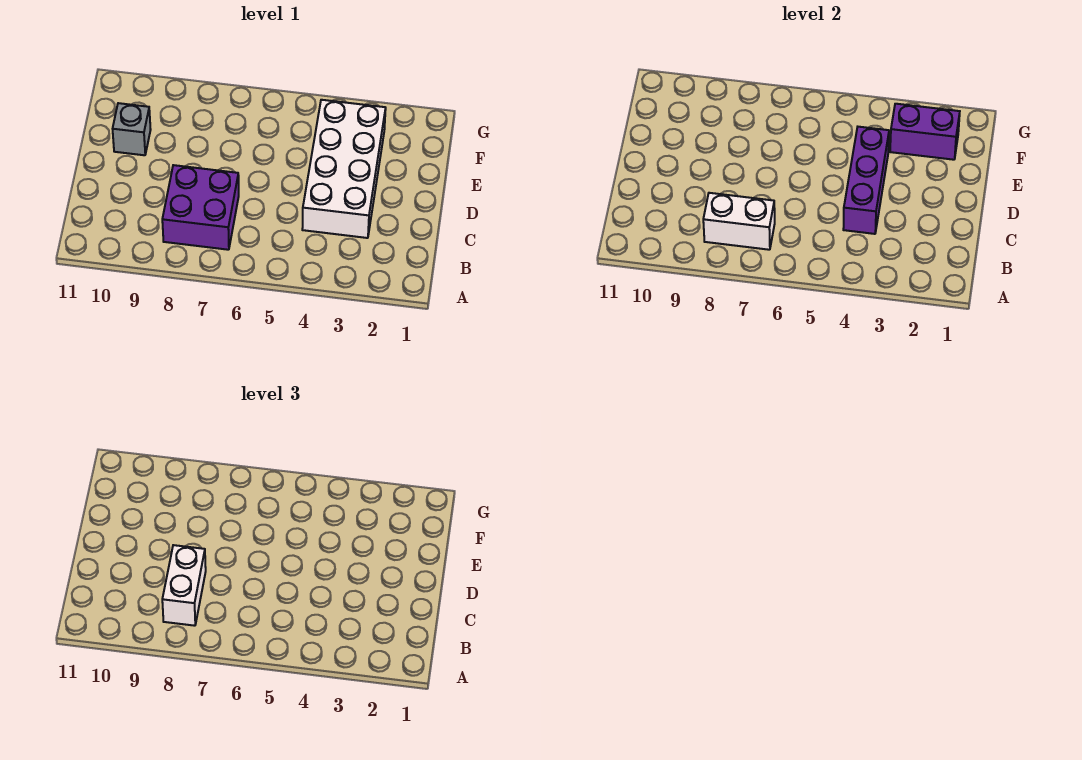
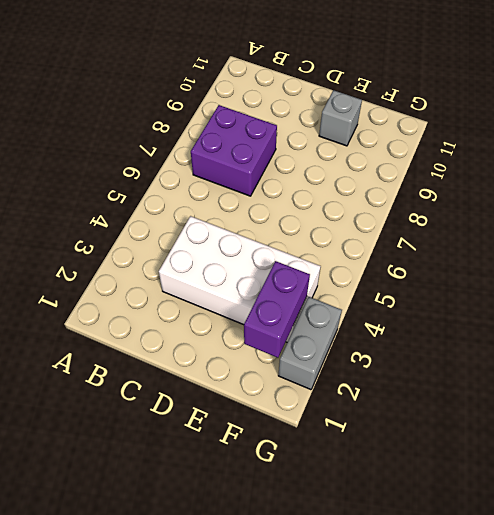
grey 1x2 brick [278,297,342,390] -> none
none -> white 1x2 brick [703,193,775,250]
none -> purple 1x3 brick [843,127,889,234]

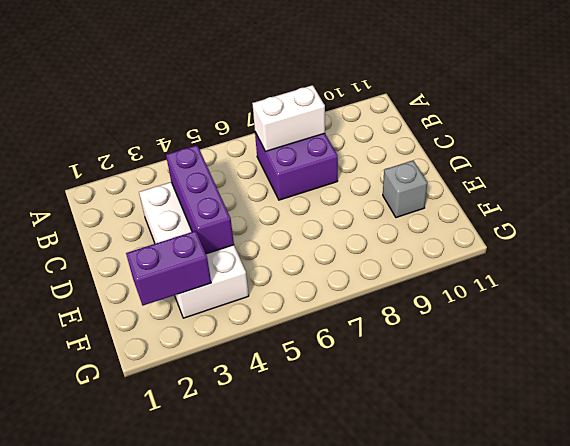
none -> white 1x2 brick [162,545,206,626]

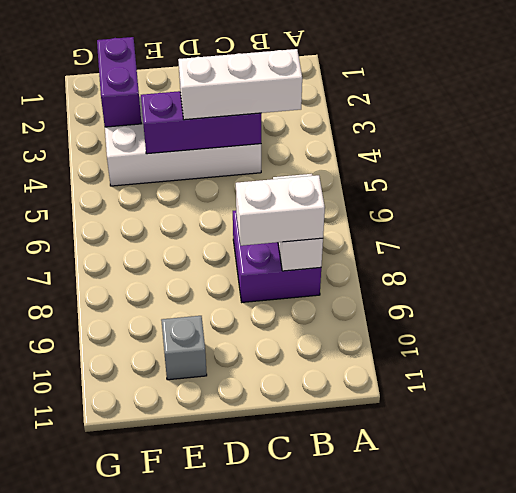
white 1x3 brick [178,49,302,120] -> none

